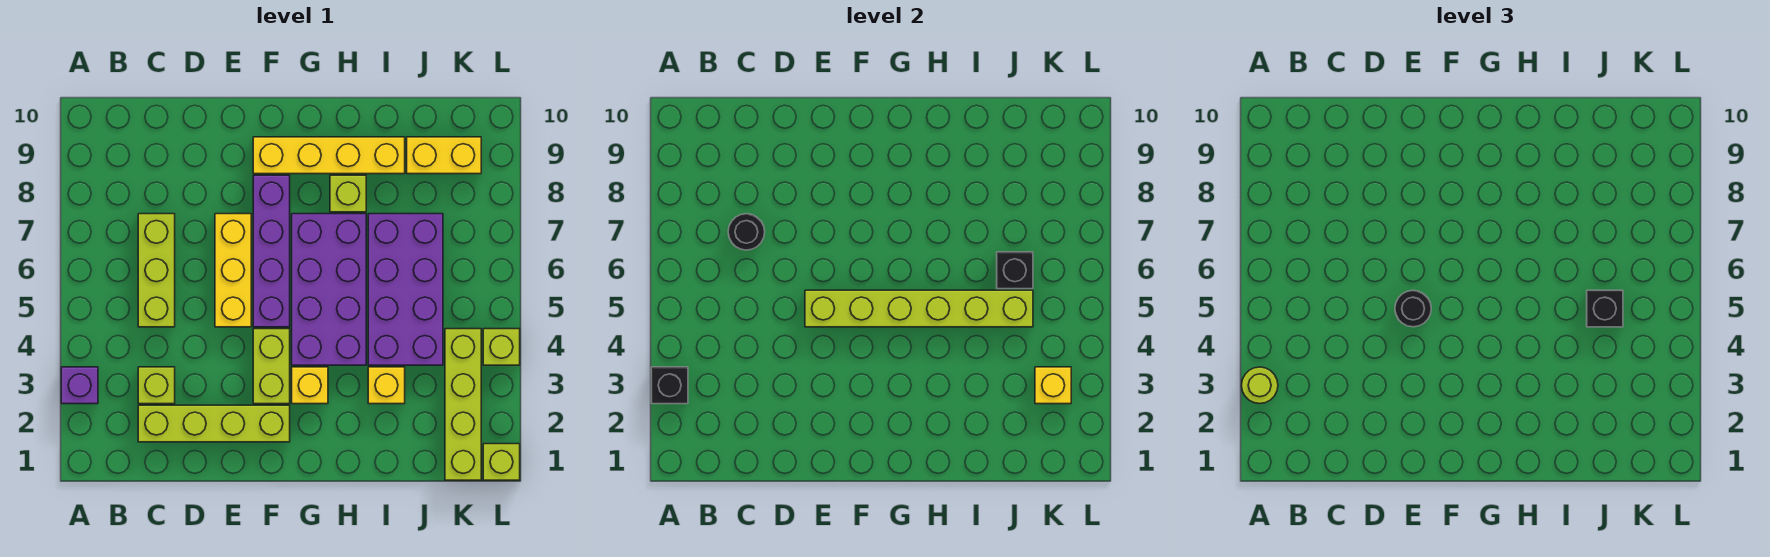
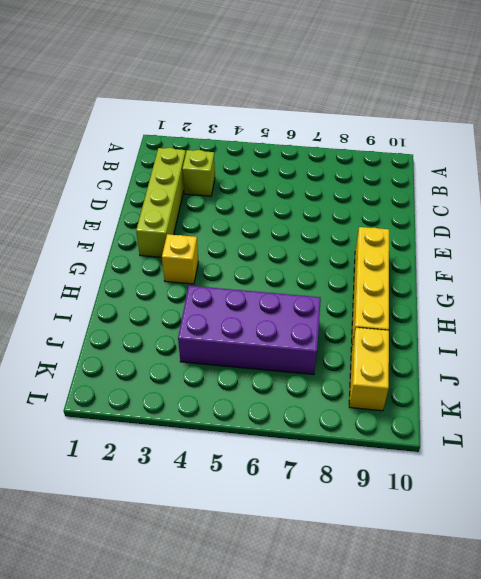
none -> purple 1x1 brick [61,367,98,404]
none -> lime 1x3 brick [138,214,175,327]
none -> yellow 1x3 brick [215,214,251,327]

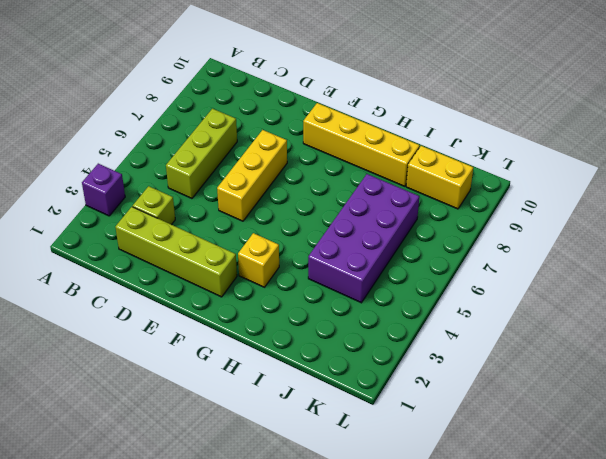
none -> lime 1x2 brick [253,329,290,404]
none -> purple 1x4 brick [253,175,290,327]
none -> purple 2x4 brick [292,214,366,365]

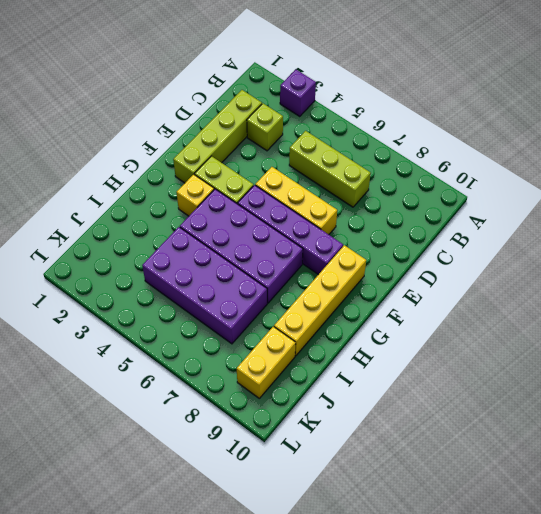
none -> lime 1x1 brick [330,175,366,212]
none -> yellow 1x1 brick [368,367,405,404]
none -> lime 1x4 brick [445,329,481,480]

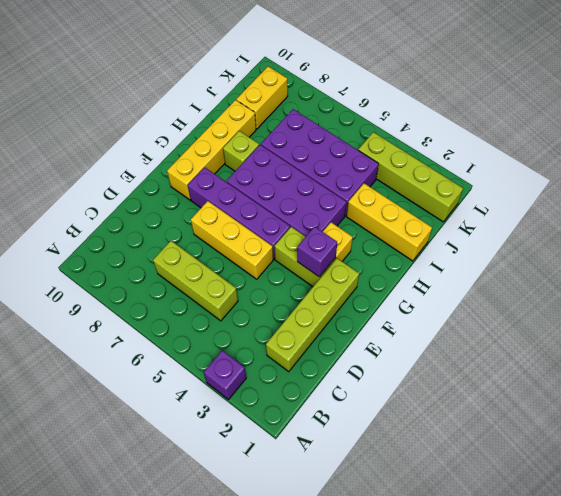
purple 1x1 brick [297,227,337,277] -> none
yellow 1x3 brick [347,183,432,261] -> yellow 1x1 brick [368,367,405,404]
none -> lime 1x1 brick [138,367,175,404]
none -> lime 1x1 brick [483,444,520,480]
none -> lime 1x1 brick [483,329,520,365]

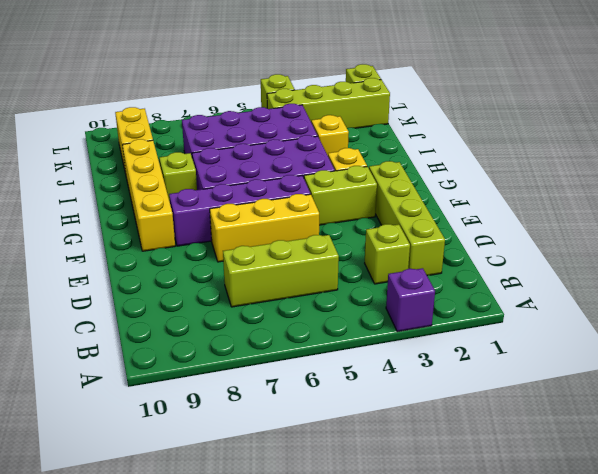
none -> black 1x1 brick [651,367,688,404]
none -> black 1x1 round brick [728,214,765,250]
none -> lime 1x6 brick [805,290,1033,327]

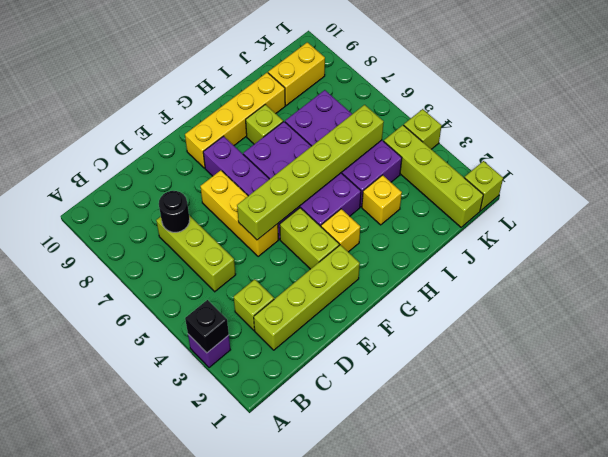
none -> black 1x1 brick [997,252,1033,289]
none -> yellow 1x1 brick [1035,367,1071,404]
none -> lime 1x1 round brick [1242,367,1278,404]

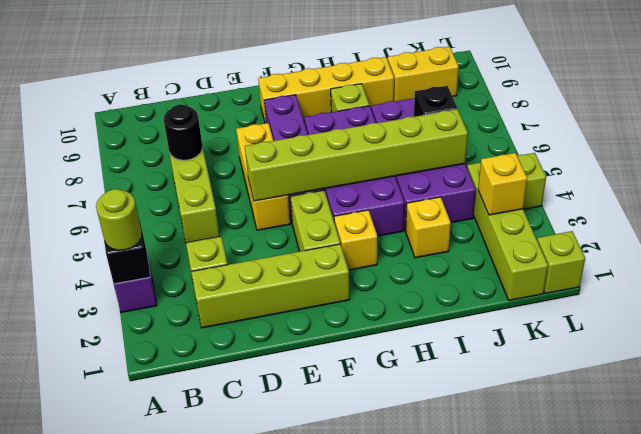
none -> black 1x1 round brick [1395,290,1431,327]
none -> black 1x1 brick [1587,290,1623,327]

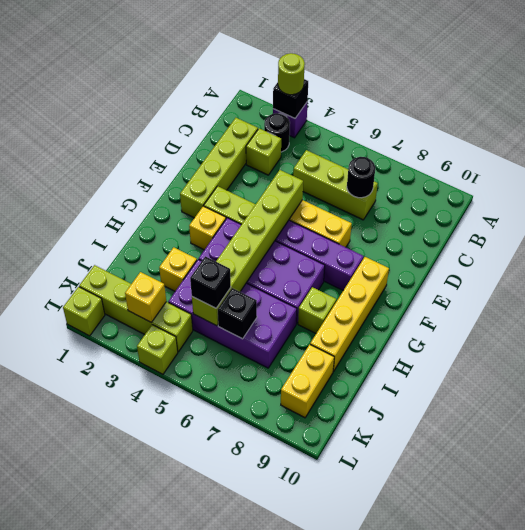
black 1x1 round brick [264,113,290,152] -> black 1x1 round brick moved to [1395,290,1431,327]

